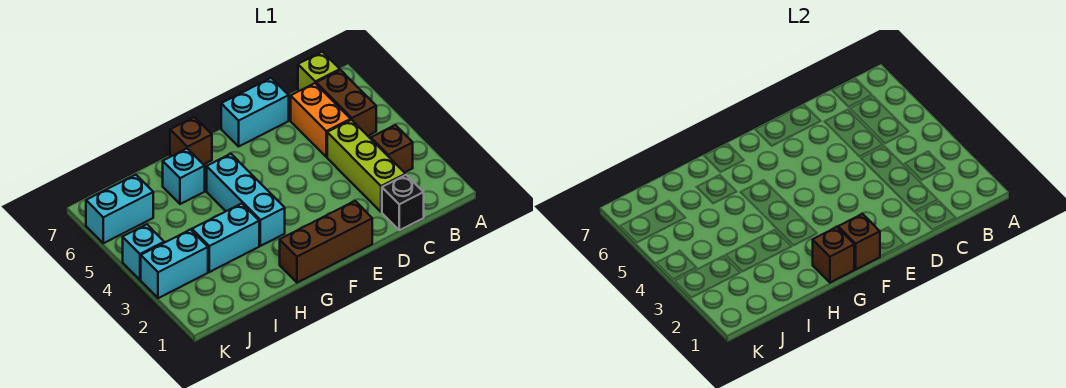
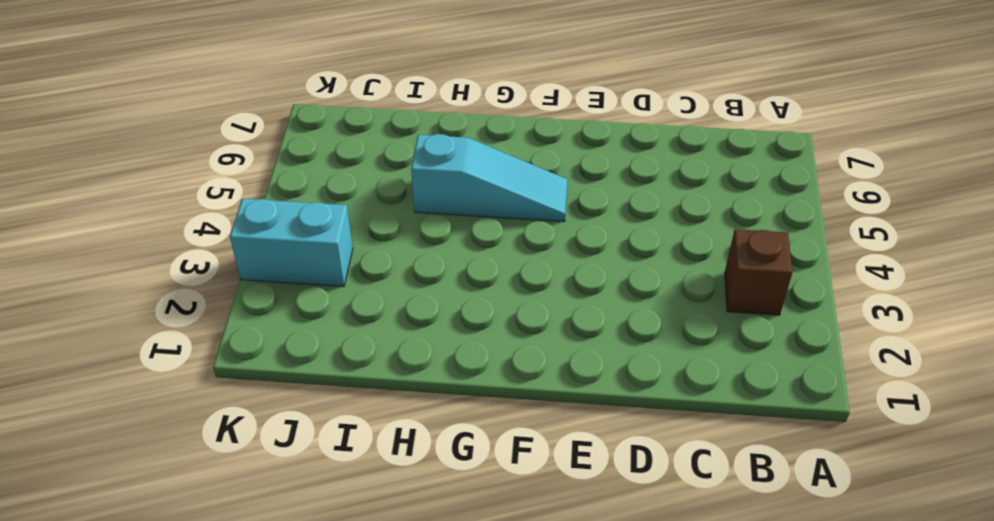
cyan 1x3 slope [411,134,567,222] -> cyan 1x3 brick [207,154,285,246]
none -> brown 1x2 brick [316,70,376,136]
none -> lime 1x1 brick [298,52,340,91]
none -> black 1x1 brick [382,175,424,230]

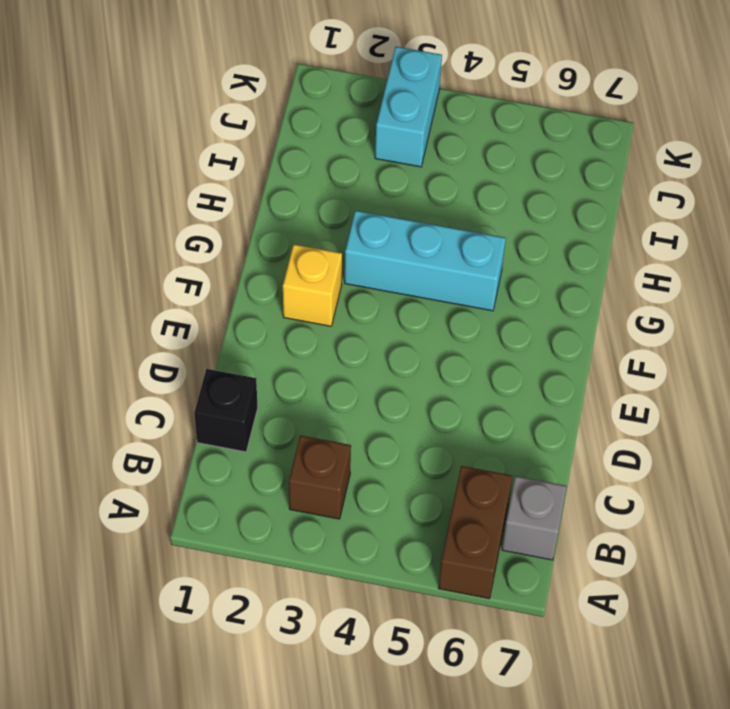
brown 1x2 brick [438,466,512,599] -> brown 1x2 brick turned to [316,70,376,136]
grey 1x1 brick [502,476,567,560] -> lime 1x1 brick [298,52,340,91]
yellow 1x1 brick [283,244,342,326] -> none
none -> lime 1x3 brick [327,120,405,212]
none -> orange 1x2 brick [291,83,351,157]
none -> cyan 1x2 brick [221,78,289,146]

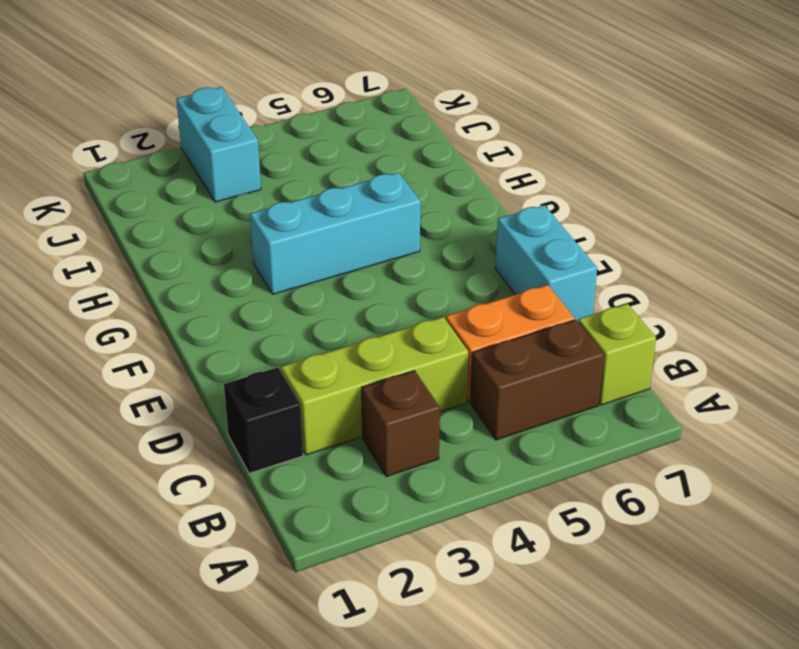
none -> brown 1x3 brick [280,201,372,283]
none -> brown 1x1 brick [170,117,212,165]
none -> cyan 1x2 brick [192,203,259,272]

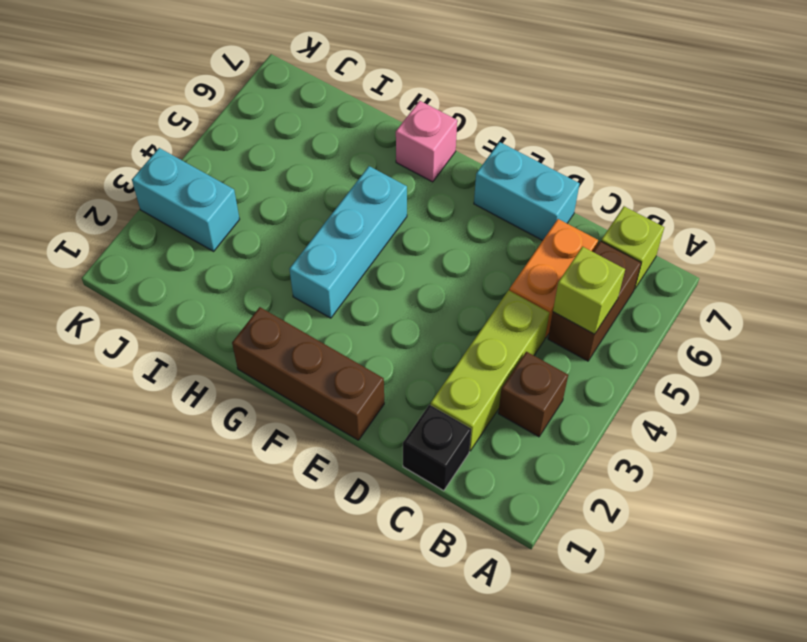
lime 1x1 brick [553,247,625,334] -> none
pink 1x1 brick [396,101,457,182] -> brown 1x1 brick [170,117,212,165]
none -> cyan 1x2 brick [192,203,259,272]
none -> cyan 1x1 brick [163,149,205,204]
none -> cyan 1x2 brick [86,175,153,243]

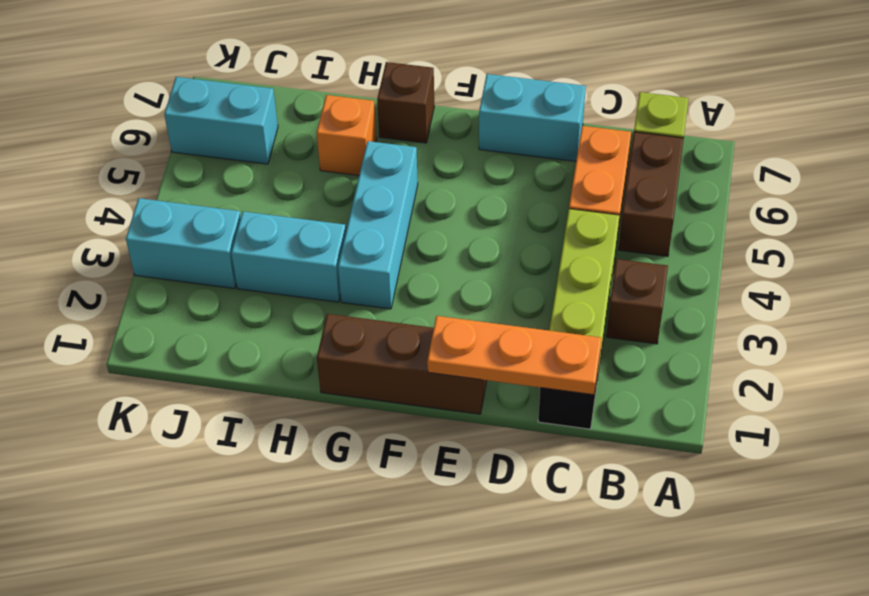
orange 1x3 plate [427,316,602,395] -> none
orange 1x1 brick [317,95,377,175] -> cyan 1x1 brick [163,149,205,204]
none -> cyan 1x1 brick [123,224,164,280]
none -> brown 1x1 brick [838,214,880,269]
none -> brown 1x1 brick [813,227,854,283]

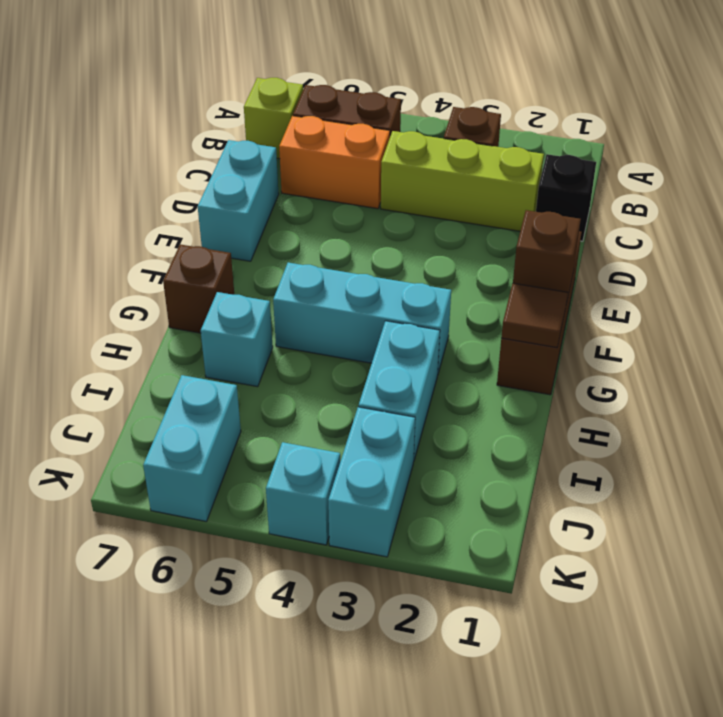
brown 1x1 tile [501,283,568,348] -> brown 1x1 brick [813,227,854,283]

